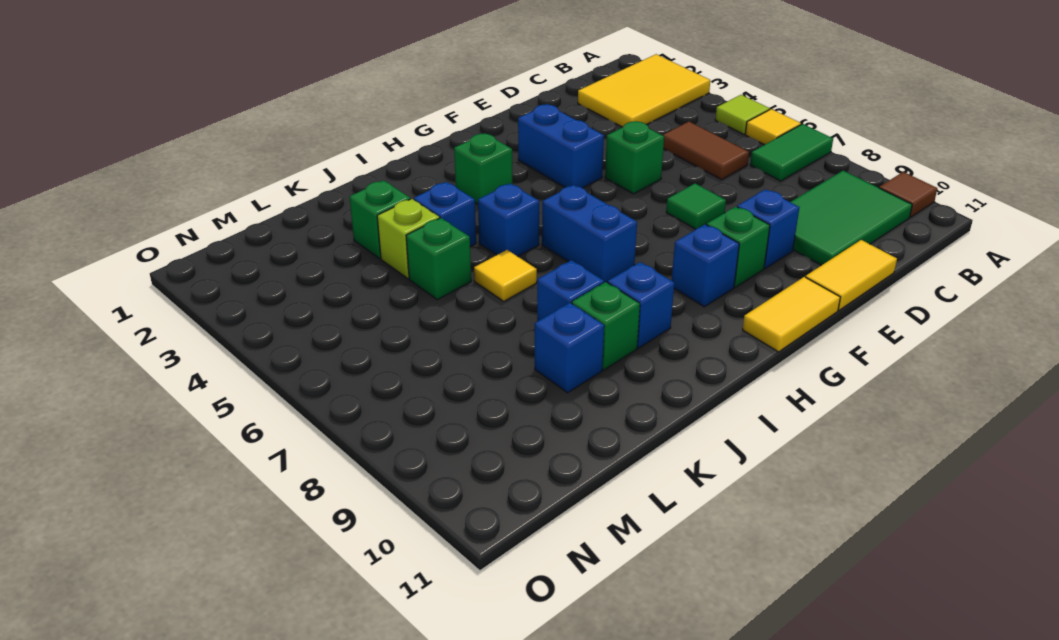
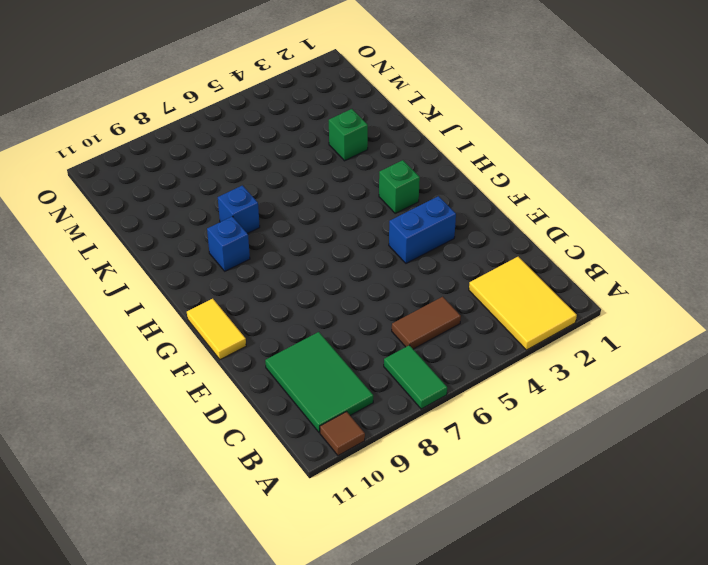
none -> lime 1x1 tile [715,95,770,134]
none -> yellow 1x1 tile [745,109,801,145]
none -> yellow 1x2 tile [806,240,897,310]

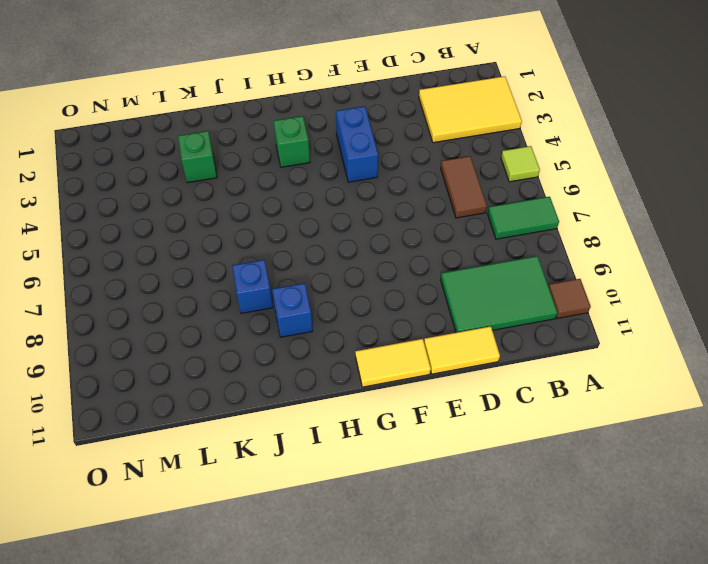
none -> yellow 1x1 tile [745,109,801,145]
none -> green 1x1 brick [605,121,664,194]
none -> green 1x1 tile [666,183,726,229]

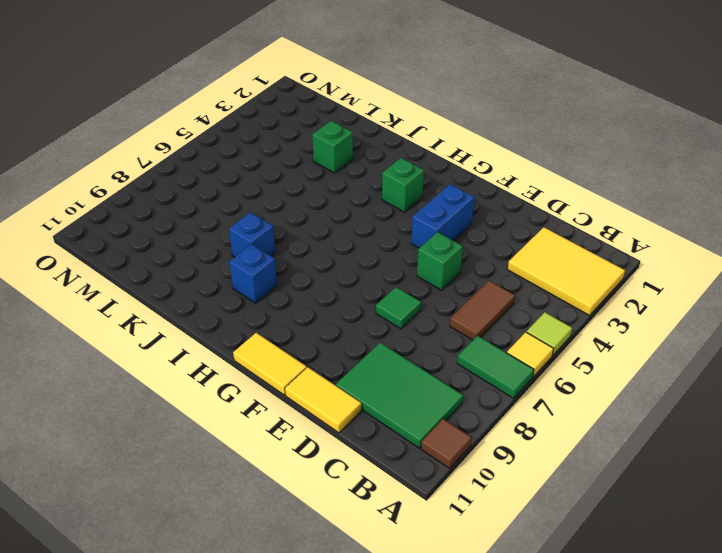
none -> blue 1x1 brick [737,189,799,268]
none -> green 1x1 brick [706,207,770,287]
none -> blue 1x1 brick [672,224,739,307]

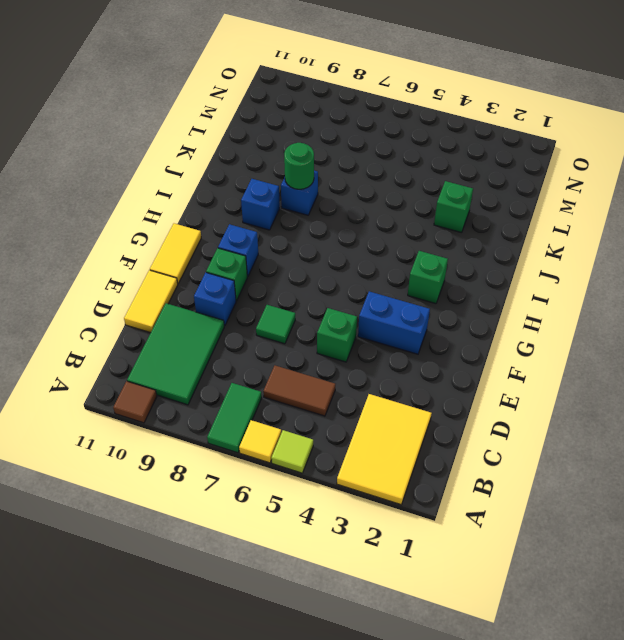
green 1x1 round brick [284,143,314,189] -> none
none -> blue 1x2 brick [542,185,637,283]
none -> blue 1x1 brick [478,183,539,256]
none -> blue 1x1 brick [414,182,476,246]

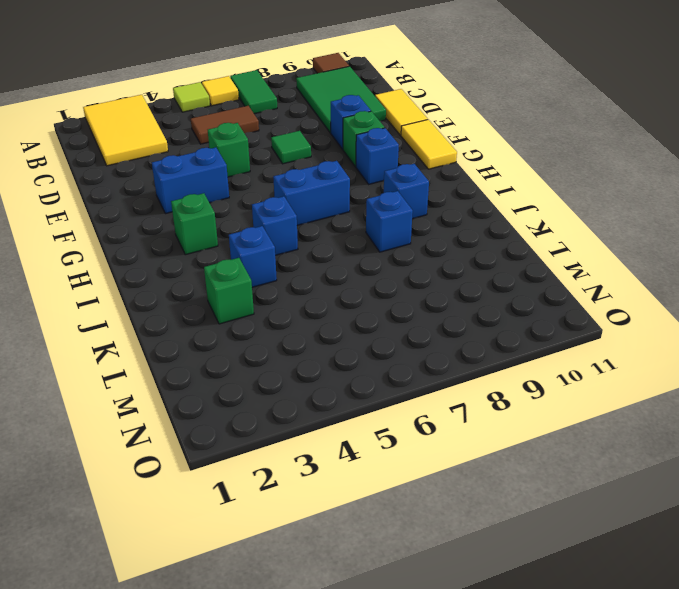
none -> yellow 1x1 tile [474,250,537,301]
none -> green 1x1 brick [572,282,640,370]
none -> lime 1x1 brick [377,199,440,279]

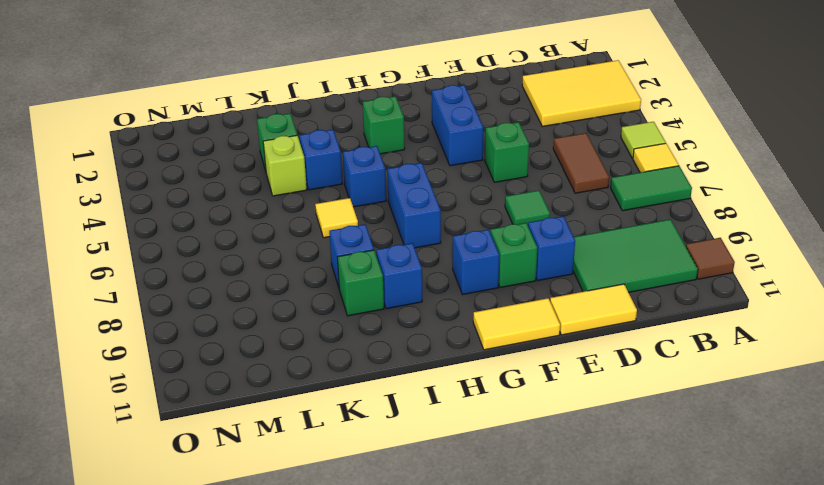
none -> green 1x1 brick [406,218,471,300]
none -> blue 1x1 brick [535,303,604,393]

